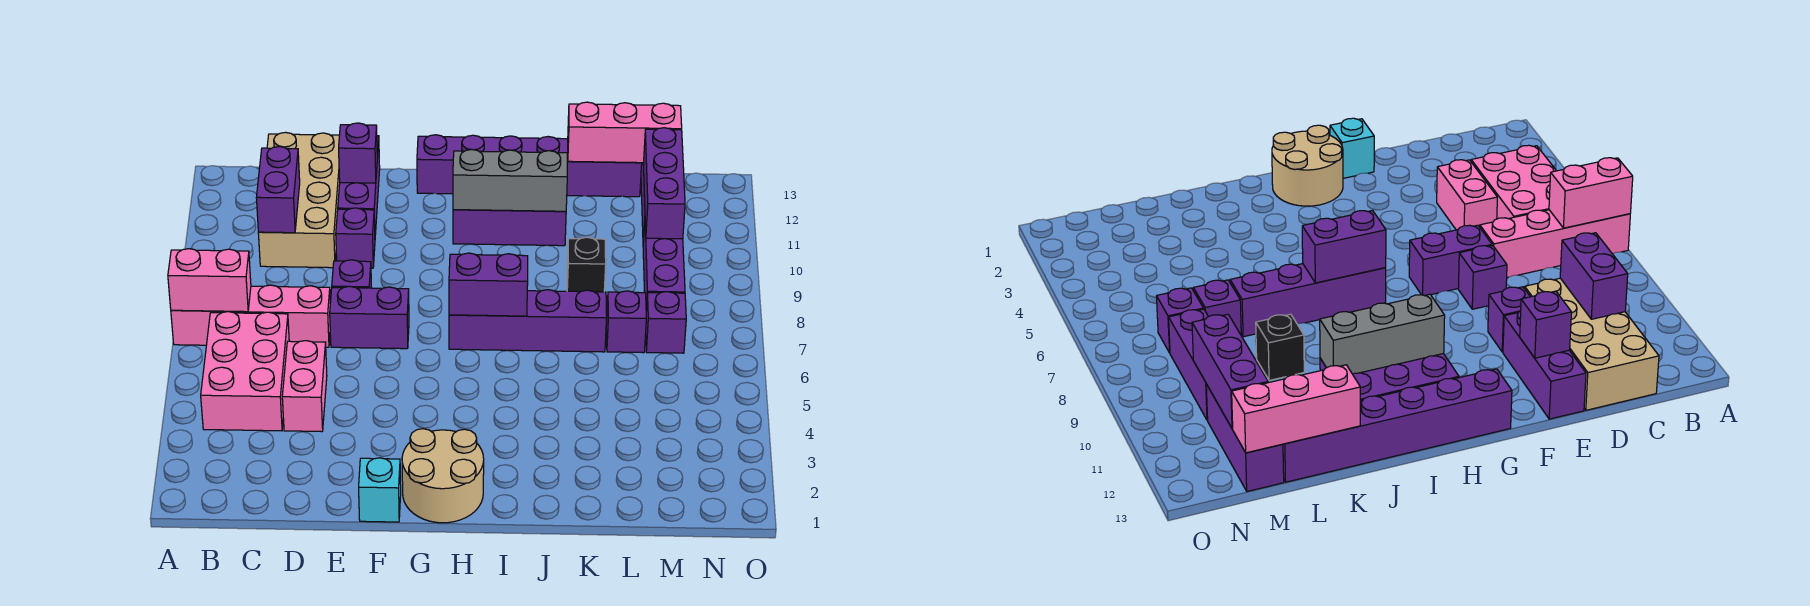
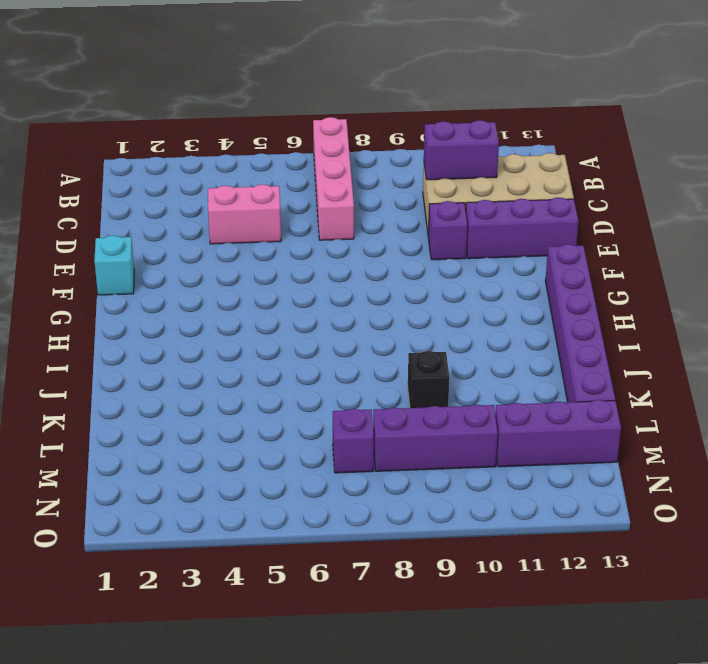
none -> pink 2x3 brick [201,312,289,431]
none -> purple 1x2 brick [330,286,409,349]
none -> purple 1x1 brick [332,260,371,288]

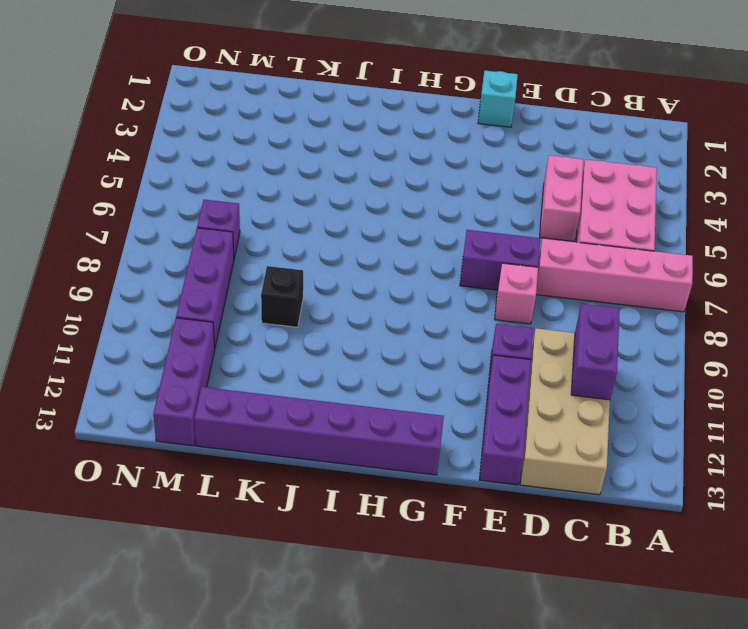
pink 1x1 brick [495,263,538,324] -> purple 1x1 brick [332,260,371,288]
none -> tan 2x2 round brick [402,429,484,523]
none -> purple 1x4 brick [449,290,607,352]
none -> purple 2x3 brick [453,210,566,246]

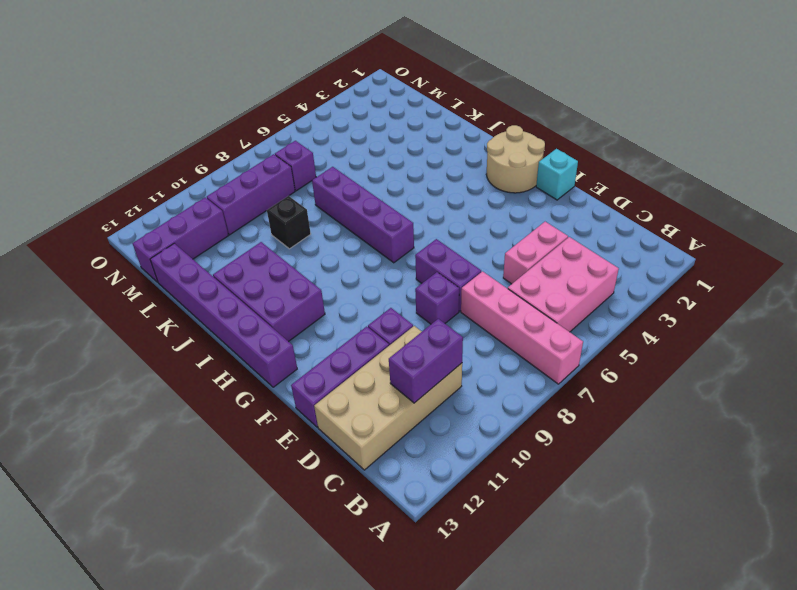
none -> purple 1x1 brick [606,291,646,353]
none -> pink 1x2 brick [168,249,251,312]
none -> purple 1x1 brick [339,123,377,183]

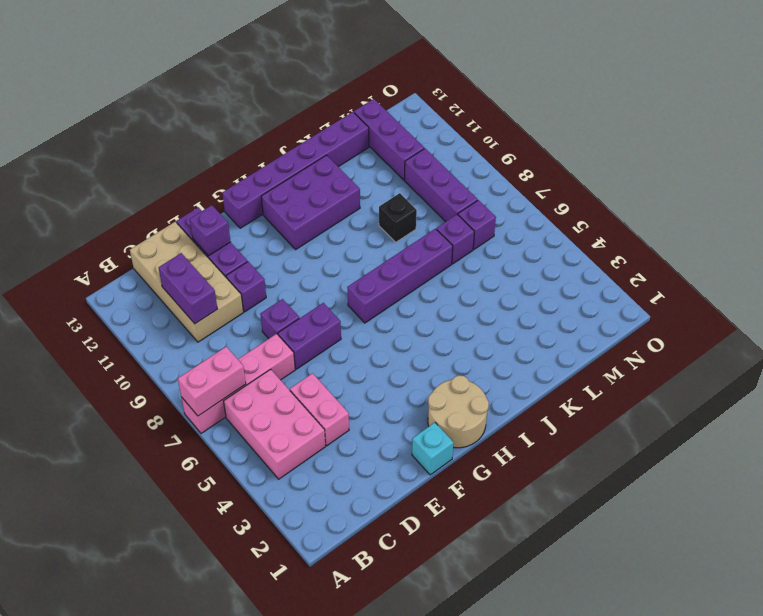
none -> purple 1x2 brick [449,253,528,316]
none -> grey 1x3 brick [453,150,567,211]
none -> pink 1x3 brick [568,102,682,163]

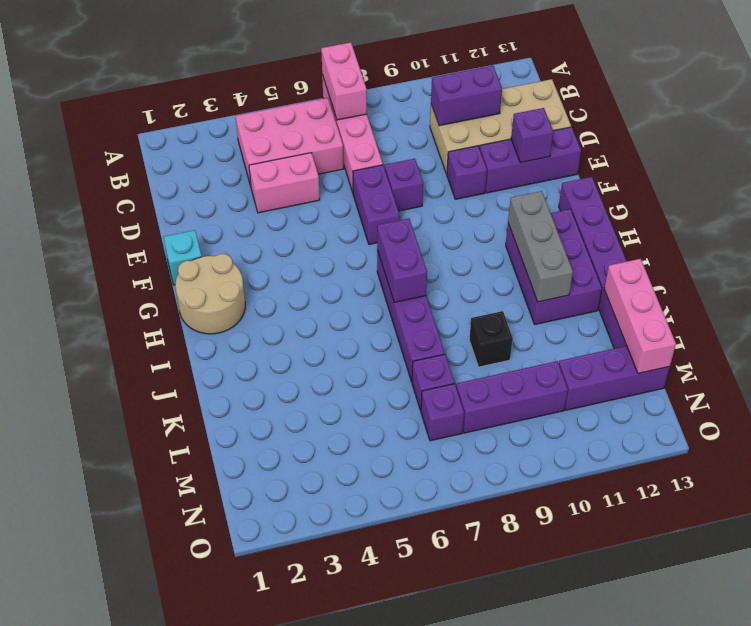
none -> purple 1x3 brick [643,128,685,239]

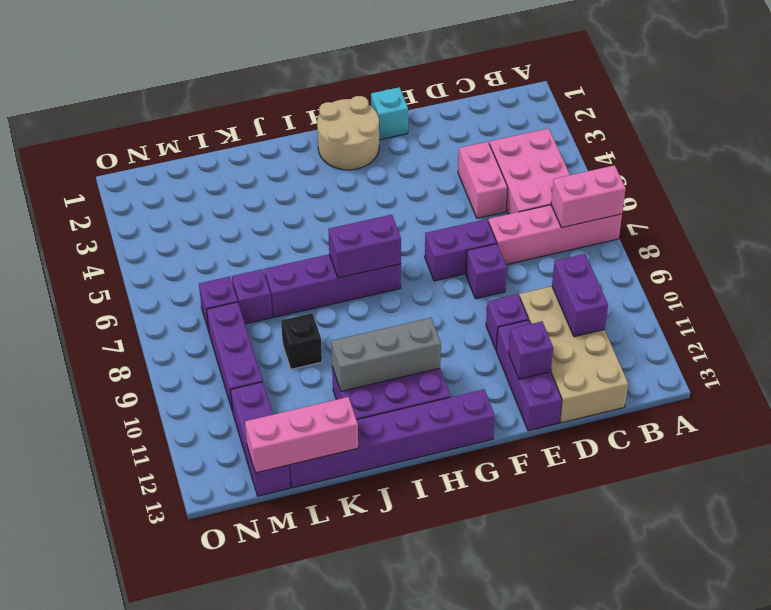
none -> purple 1x3 brick [643,128,685,239]

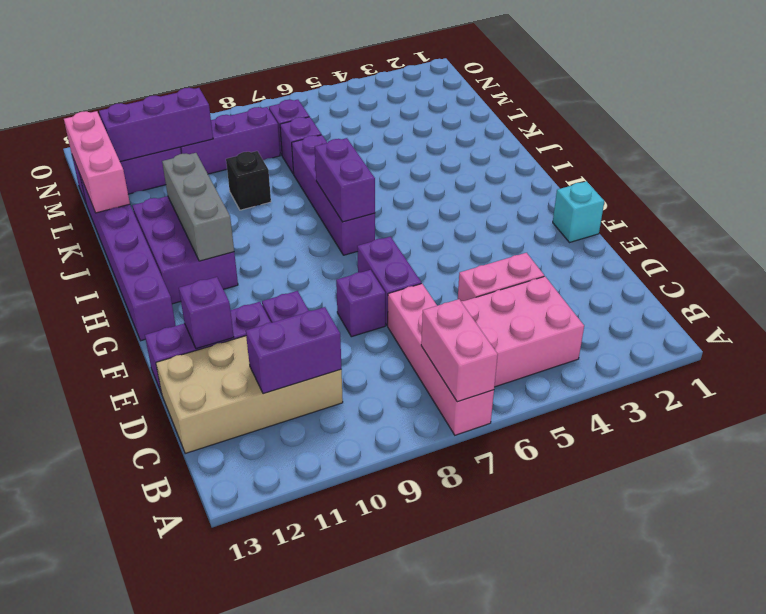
none -> tan 2x2 round brick [402,429,484,523]

